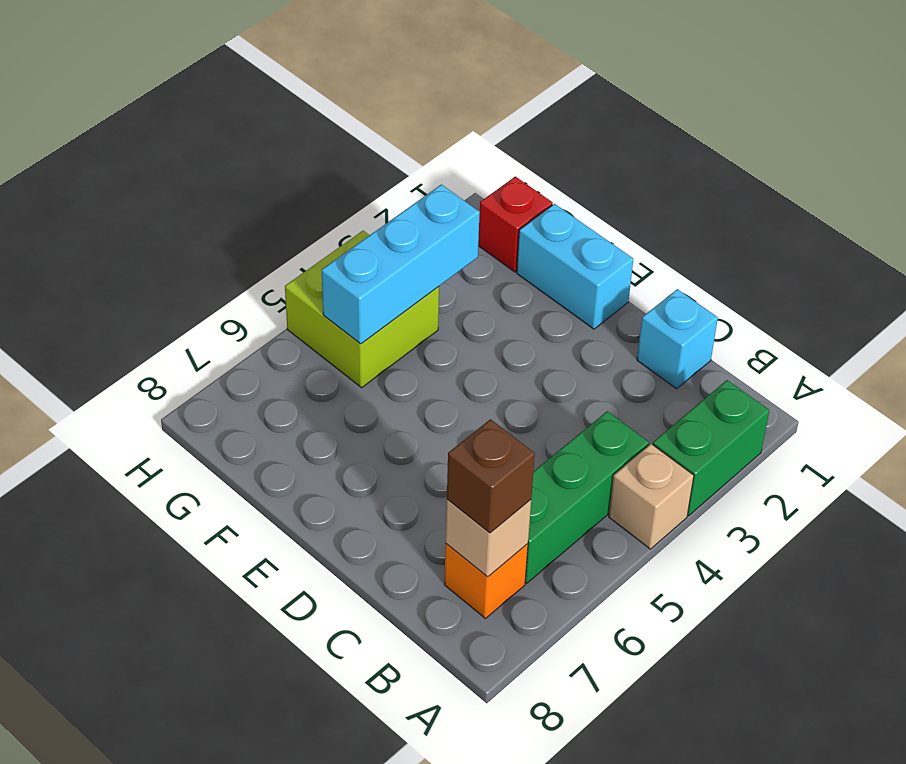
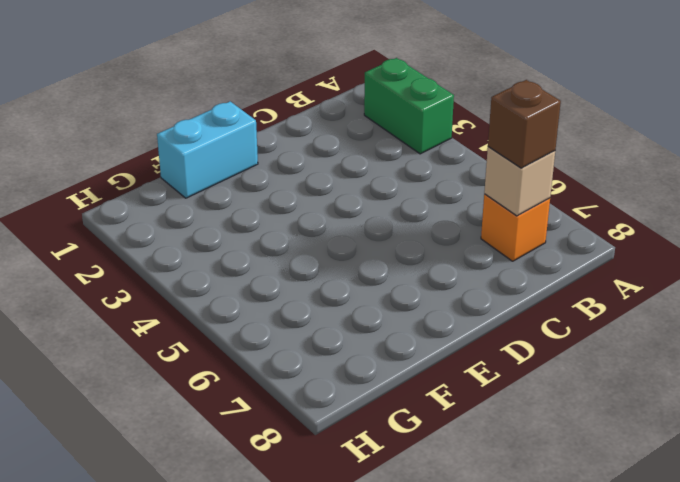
none -> tan 1x1 brick [609,444,694,549]
none -> green 1x3 brick [525,411,649,583]

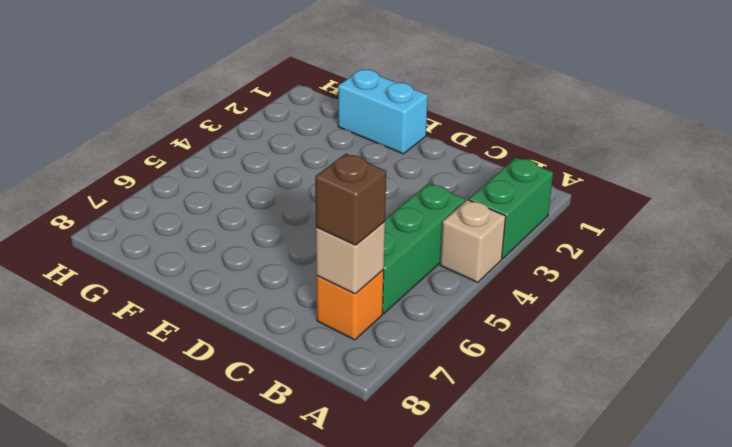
none -> cyan 1x1 brick [637,289,718,389]
none -> red 1x1 brick [478,176,553,272]

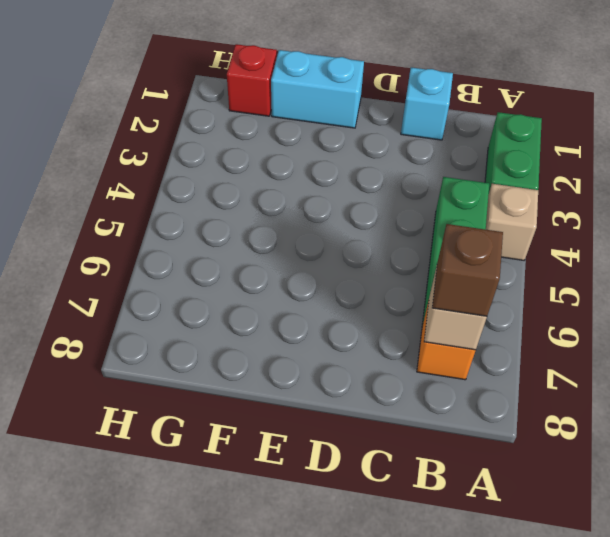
none -> lime 2x2 brick [285,231,439,388]
none -> cyan 1x3 brick [322,184,480,344]

